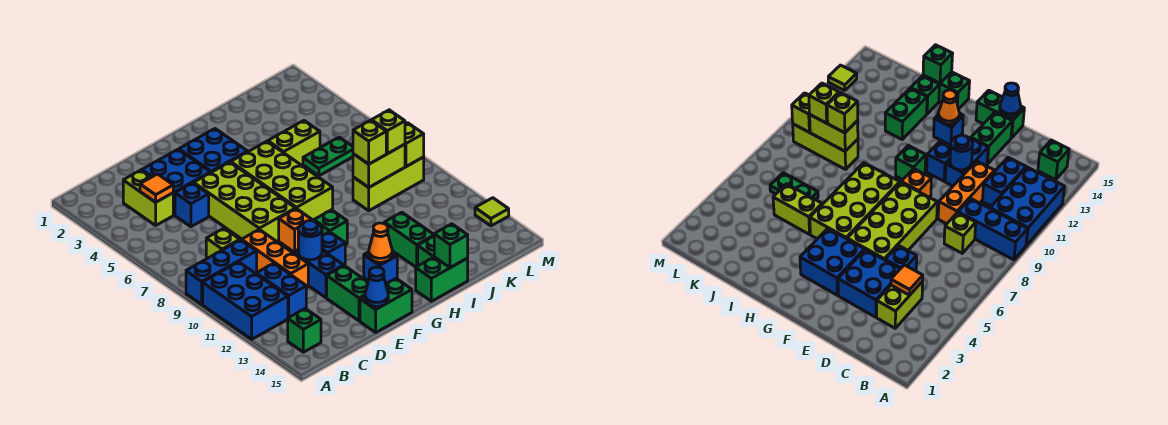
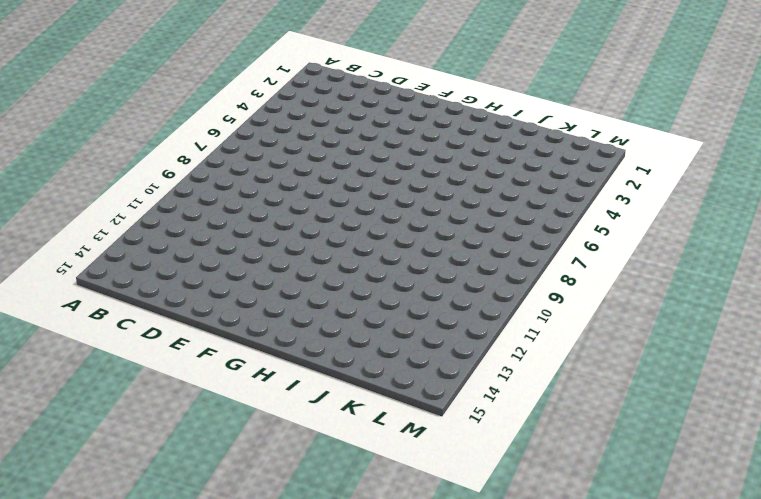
none -> blue 1x3 brick [186,240,257,304]
none -> blue 2x3 brick [203,262,288,339]
none -> green 1x1 brick [288,309,321,352]
none -> lime 1x2 brick [123,170,173,225]

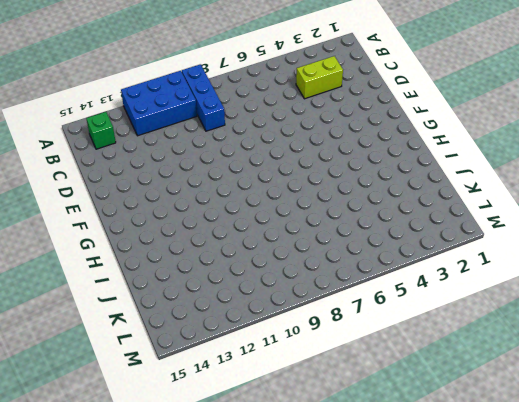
none -> lime 1x1 brick [206,228,240,259]
none -> blue 1x2 brick [256,263,306,318]
none -> blue 2x2 brick [142,149,210,215]
none -> blue 1x1 brick [175,183,209,227]

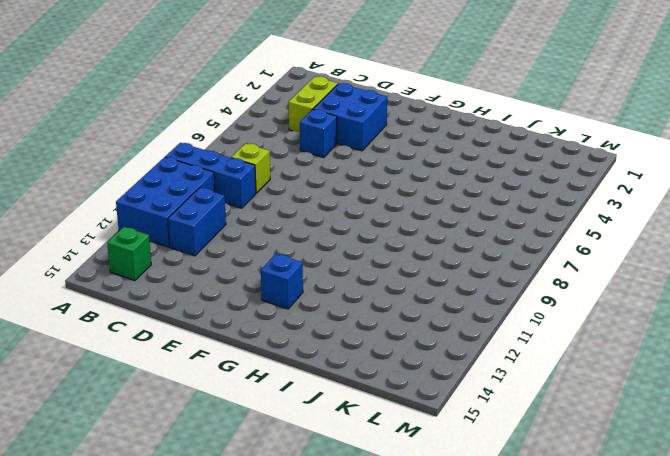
none -> orange 1x3 brick [242,230,308,288]
none -> lime 2x4 brick [194,162,296,241]
none -> blue 1x2 brick [293,250,344,298]
none -> green 1x2 brick [327,266,368,321]

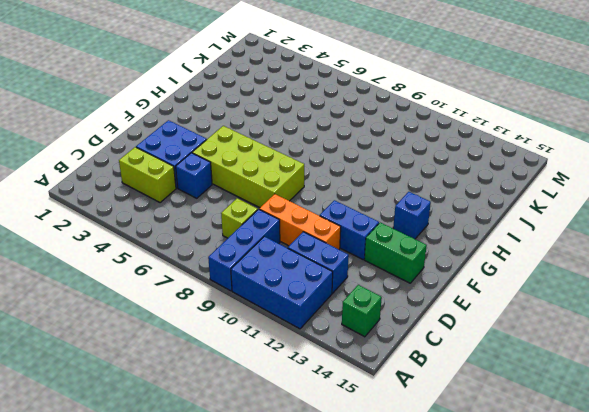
none -> green 1x2 brick [360,279,412,332]
none -> blue 2x2 brick [179,129,248,173]
none -> orange 1x1 brick [279,209,312,252]
none -> blue 1x1 brick [322,232,345,266]

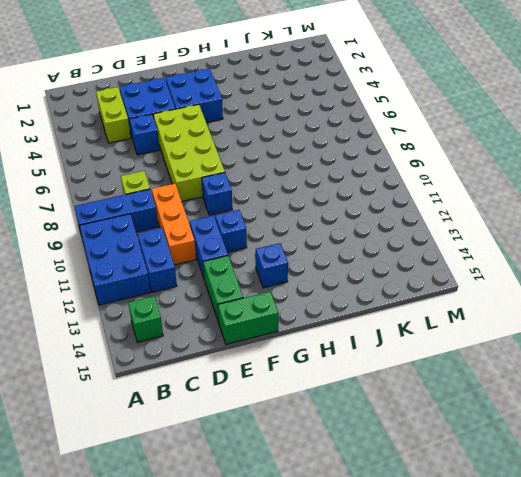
blue 1x1 brick [202,173,232,215] -> orange 1x1 brick [279,209,312,252]
none -> lime 2x4 brick [231,141,333,221]
none -> green 1x1 brick [314,210,347,245]
none -> green 1x2 brick [416,257,468,301]
none -> lime 1x2 brick [268,121,320,165]

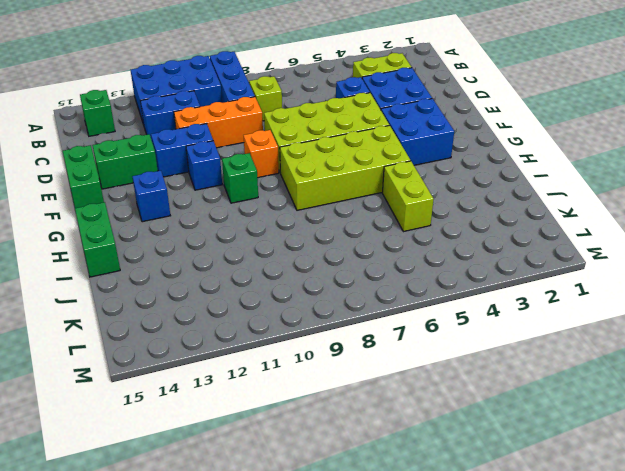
none -> green 1x2 brick [384,212,434,267]
none -> green 1x1 brick [418,236,434,266]
none -> green 1x2 plate [303,137,353,176]
none -> lime 1x3 brick [353,157,424,211]

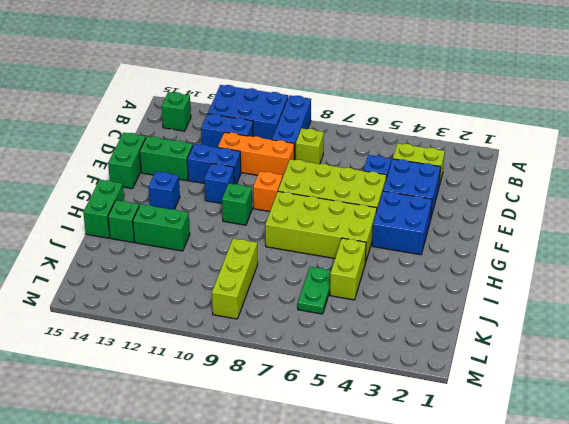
none -> lime 1x1 tile [475,198,509,226]
none -> orange 1x1 tile [140,174,173,202]
none -> blue 1x1 round brick [298,221,322,260]
none -> blue 1x1 cone [365,267,388,306]

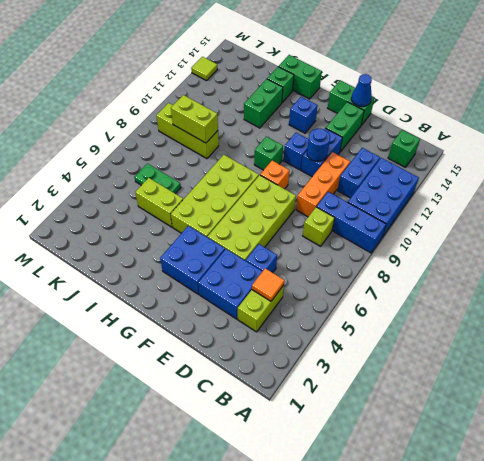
none -> orange 1x1 cone [369,223,392,262]
none -> green 1x1 brick [434,224,468,268]
none -> lime 1x1 brick [405,123,424,167]
none -> lime 1x1 brick [353,120,386,164]

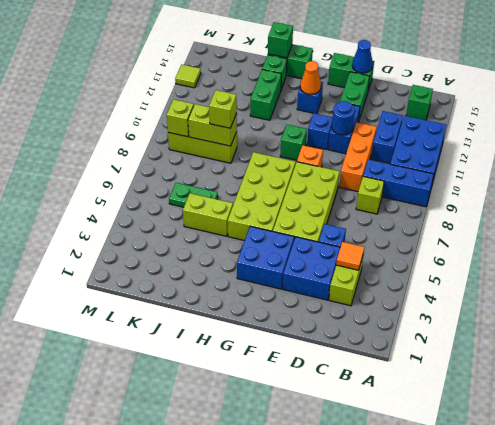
none -> lime 1x1 brick [371,110,405,154]

